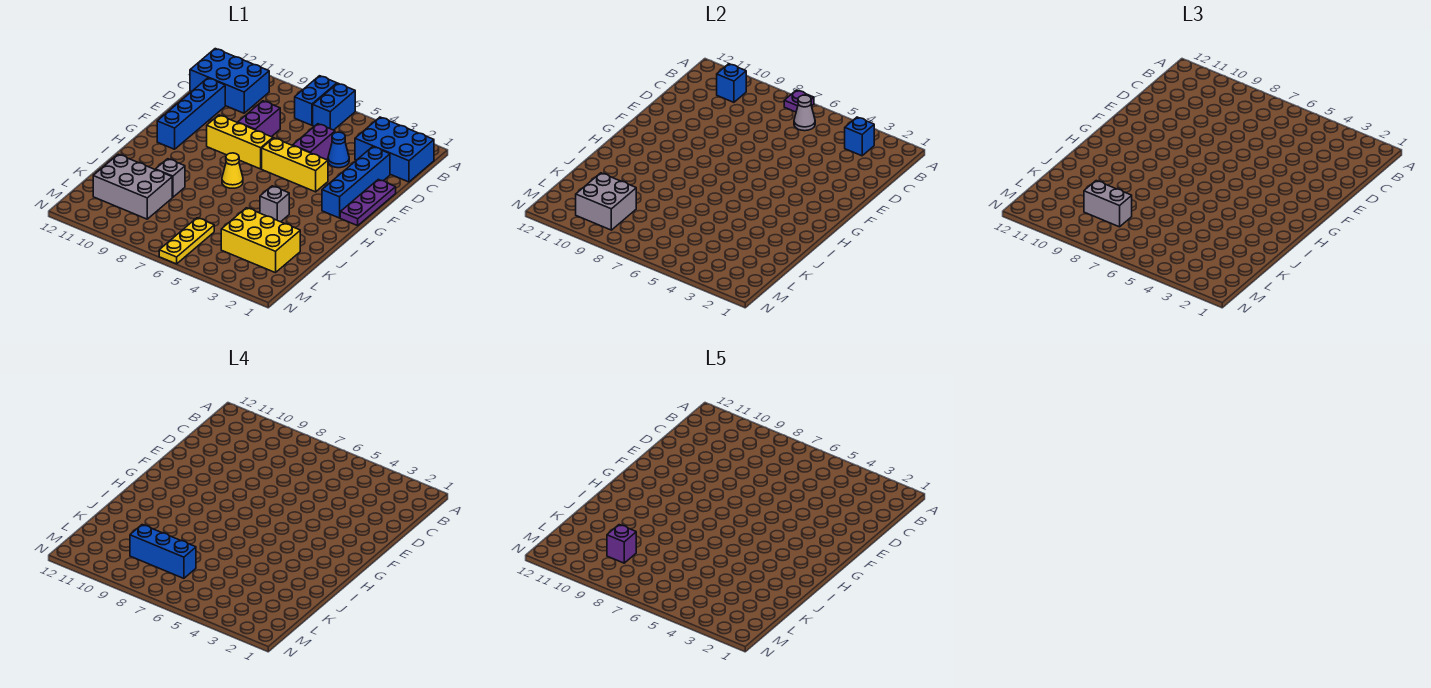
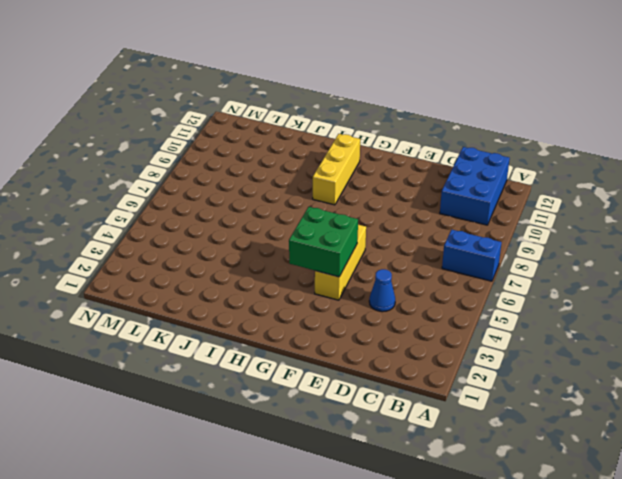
green 2x2 brick [289,207,358,277] -> none
yellow 1x3 brick [313,134,360,205] -> yellow 1x3 brick moved to [207,115,273,169]
none -> blue 1x2 brick [313,83,355,130]
none -> blue 2x3 brick [355,117,434,182]
none -> blue 1x4 brick [322,147,390,218]

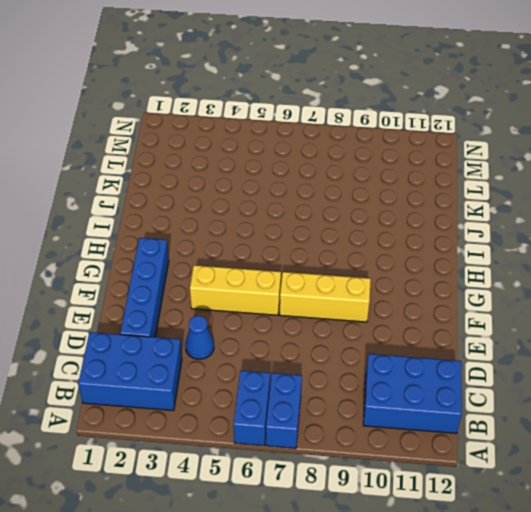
none -> purple 1x2 brick [293,124,335,160]
none -> purple 1x2 brick [238,101,280,137]
none -> blue 1x4 brick [157,78,225,149]

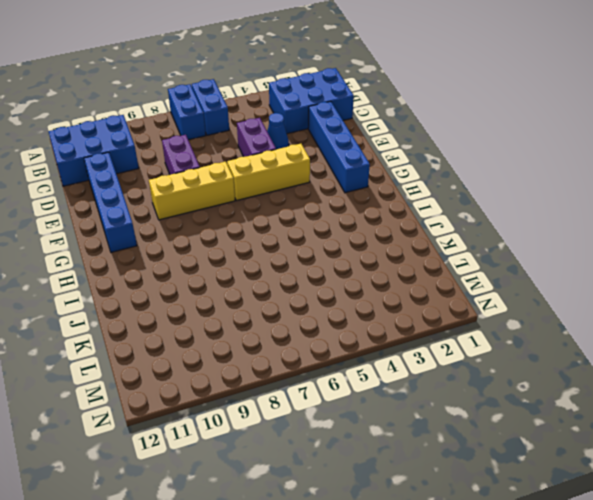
none -> purple 1x3 plate [340,180,396,226]
none -> yellow 1x1 cone [222,153,243,188]
none -> grey 1x1 brick [260,186,289,222]

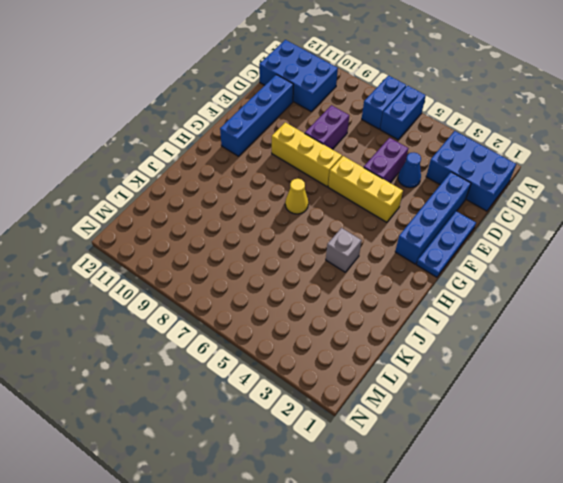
blue 1x3 plate [416,211,476,277] -> purple 1x3 plate [340,180,396,226]
none -> grey 1x1 brick [155,159,185,197]
none -> yellow 2x3 brick [221,208,300,273]
none -> grey 2x3 brick [93,154,172,219]

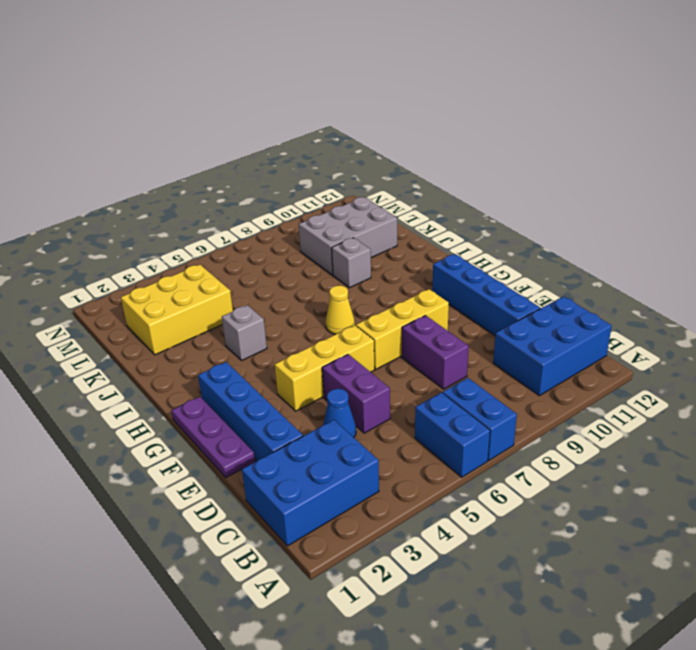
none -> yellow 1x3 plate [159,218,214,264]
none -> purple 1x1 plate [784,90,814,112]
none -> blue 1x1 brick [845,117,874,156]

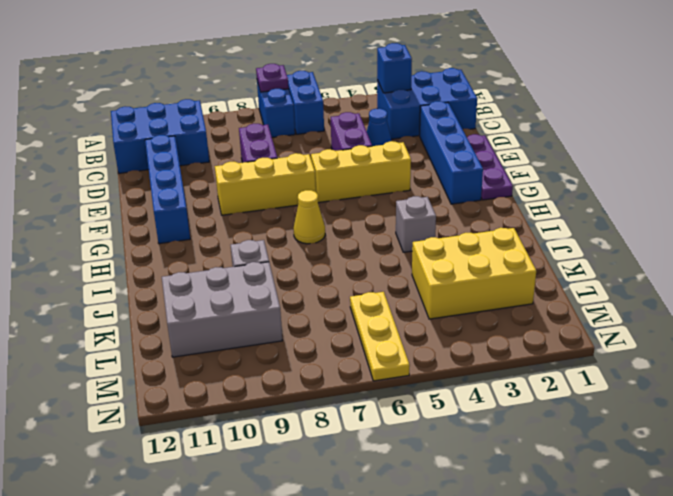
none -> grey 1x1 cone [794,95,815,131]
none -> blue 1x1 brick [717,64,746,102]
none -> grey 2x2 brick [576,173,636,230]

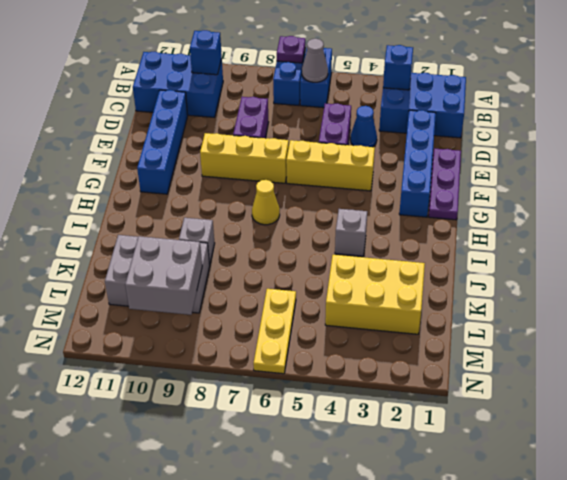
none -> grey 1x2 brick [1084,181,1132,227]
none -> blue 1x3 brick [130,525,196,578]
none -> purple 1x1 brick [607,525,636,563]

